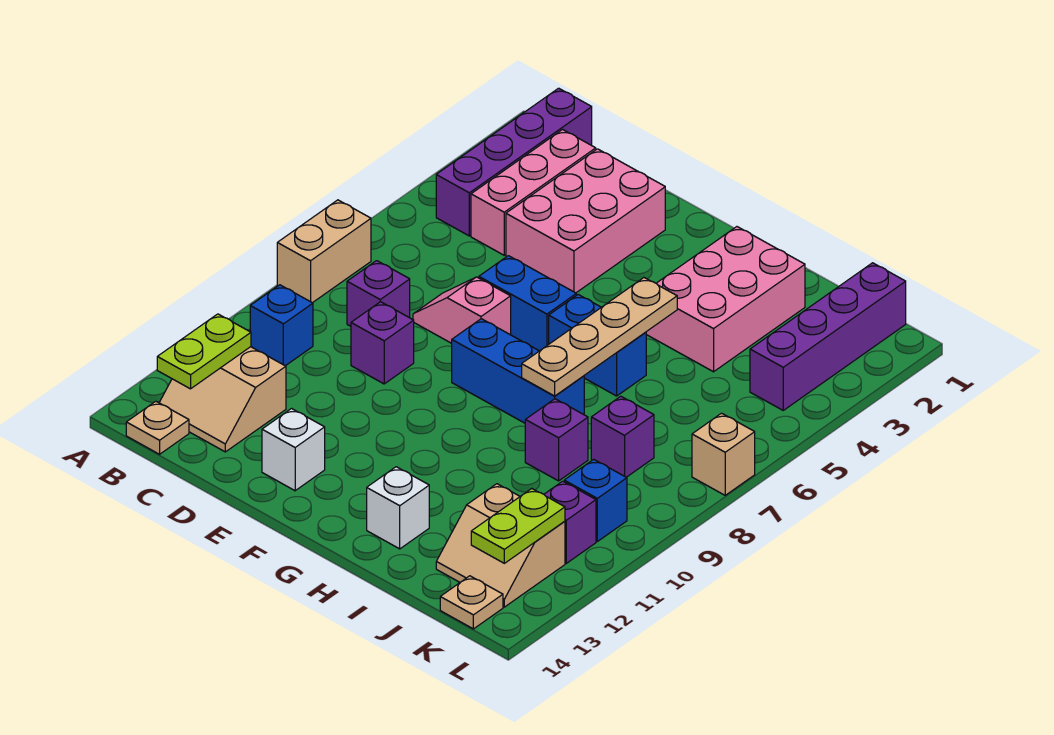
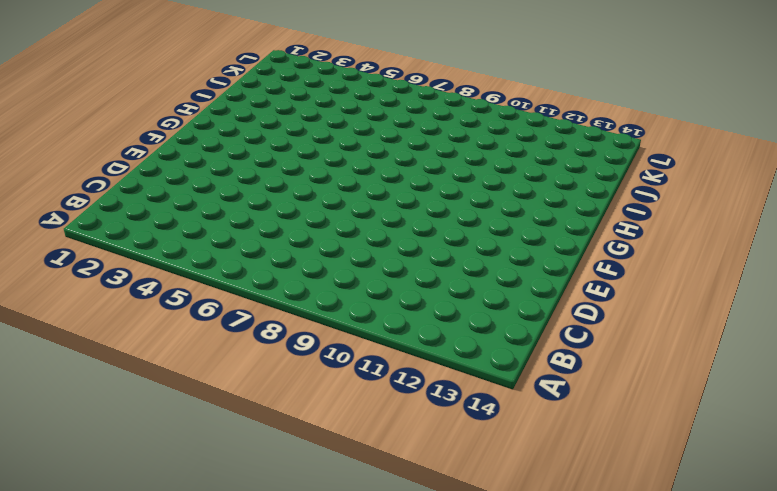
none -> tan 1x2 brick [277,200,371,303]
none -> purple 1x4 brick [436,88,592,236]
none -> blue 1x1 brick [250,285,313,366]

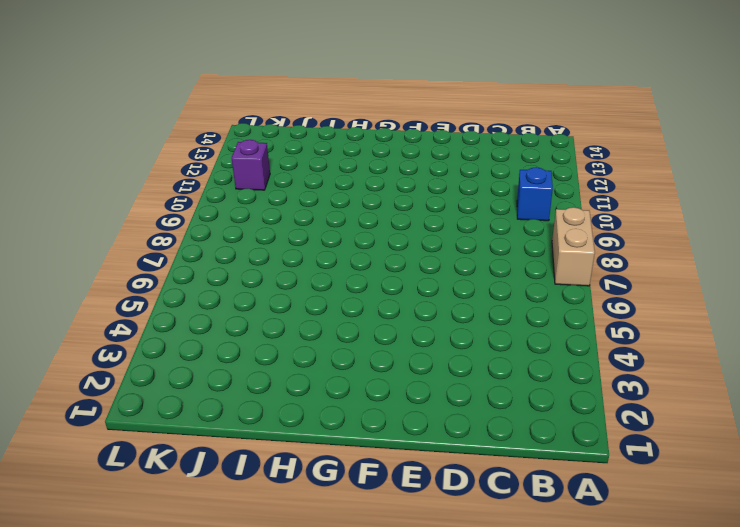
none -> purple 1x4 brick [436,88,592,236]
none -> tan 2x2 slope [159,347,286,452]
none -> tan 1x1 plate [126,401,189,454]

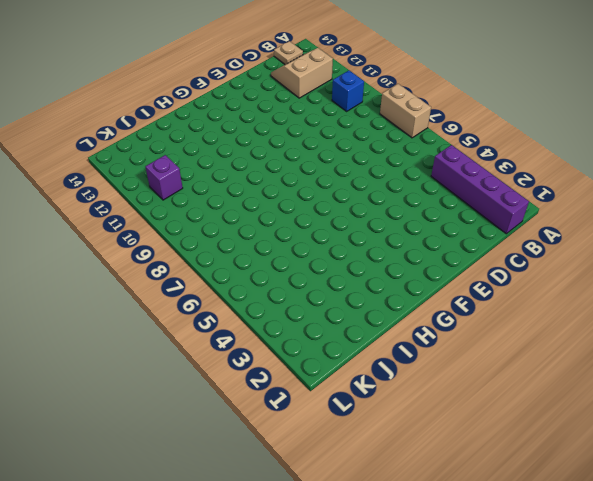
none -> pink 1x3 brick [471,130,596,255]
none -> purple 1x1 brick [347,261,410,326]
none -> pink 2x3 brick [506,149,665,293]

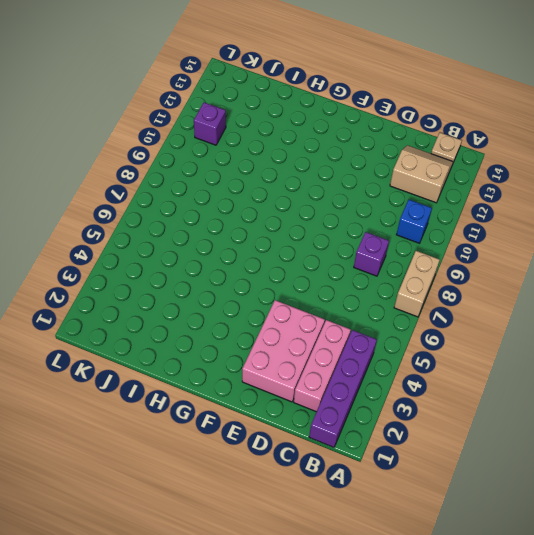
none -> pink 1x2 slope [413,277,511,343]
none -> purple 1x1 brick [351,302,414,384]
none -> blue 1x2 brick [479,256,576,351]

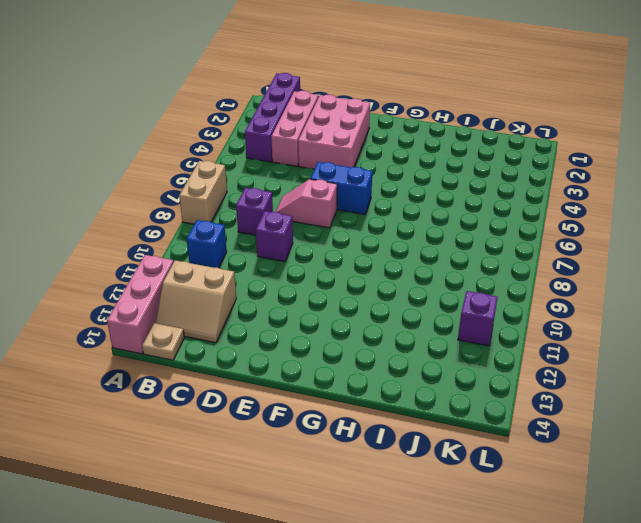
pink 1x3 brick [107,255,174,354] -> none
none -> white 1x1 brick [262,409,325,491]
none -> blue 1x3 brick [452,319,584,423]
none -> blue 1x2 brick [549,295,646,396]

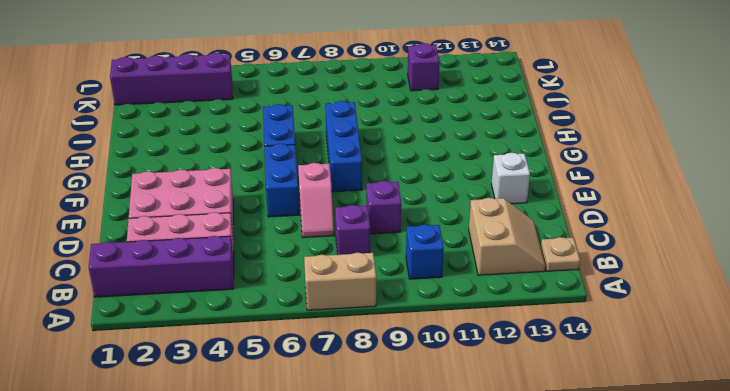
none -> pink 2x3 brick [646,227,805,372]
none -> white 1x1 brick [367,467,429,549]
none -> purple 1x1 brick [525,399,588,481]

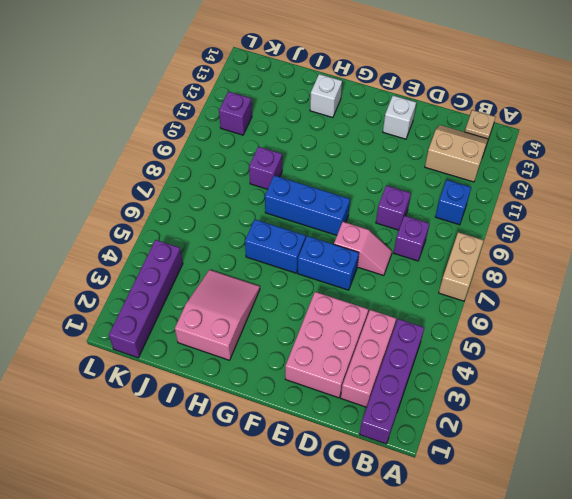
pink 2x3 slope [175,270,260,360] -> pink 2x3 brick [646,227,805,372]
none -> purple 1x1 brick [591,396,654,477]
none -> tan 2x2 slope [436,484,565,607]
none -> blue 1x1 brick [564,459,627,541]

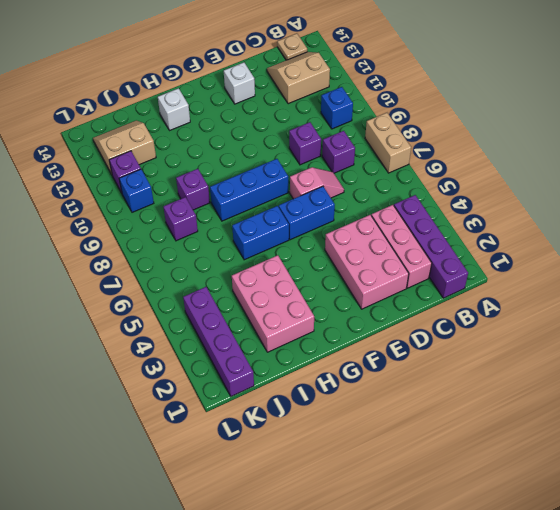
none -> tan 1x1 plate [440,576,503,629]
none -> tan 1x1 brick [692,413,755,495]
none -> lime 1x2 plate [157,314,251,389]

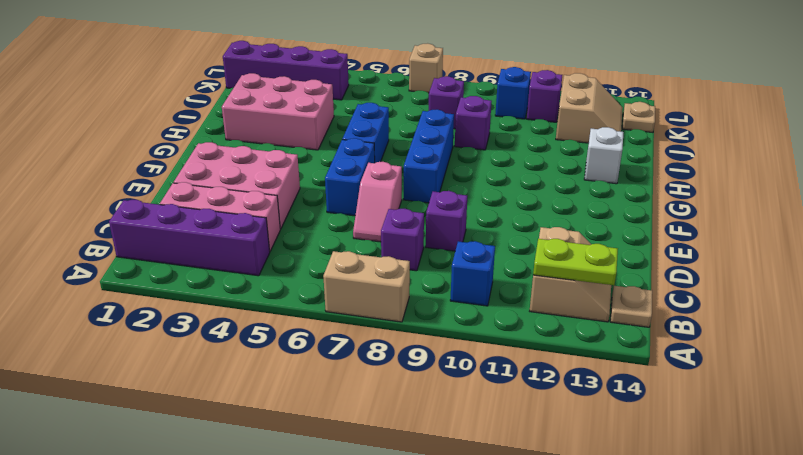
none -> white 1x1 brick [262,409,325,491]
none -> tan 1x4 plate [522,278,677,396]
none -> lime 1x2 plate [471,489,565,563]

